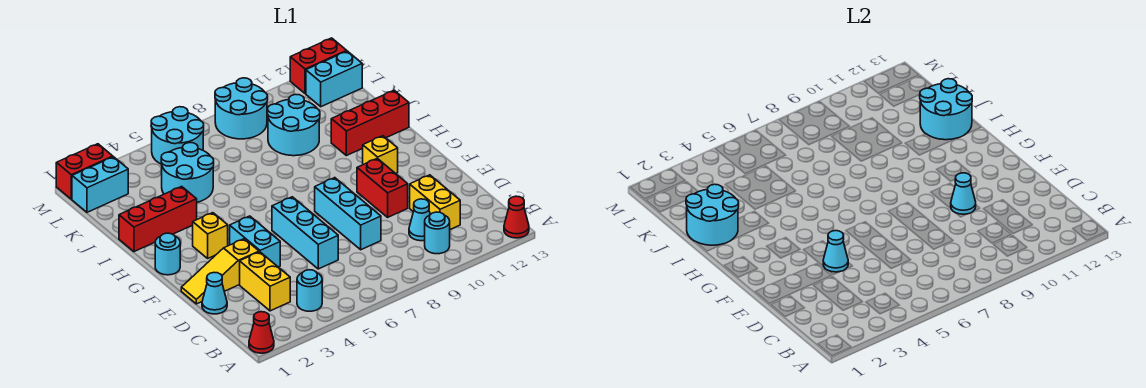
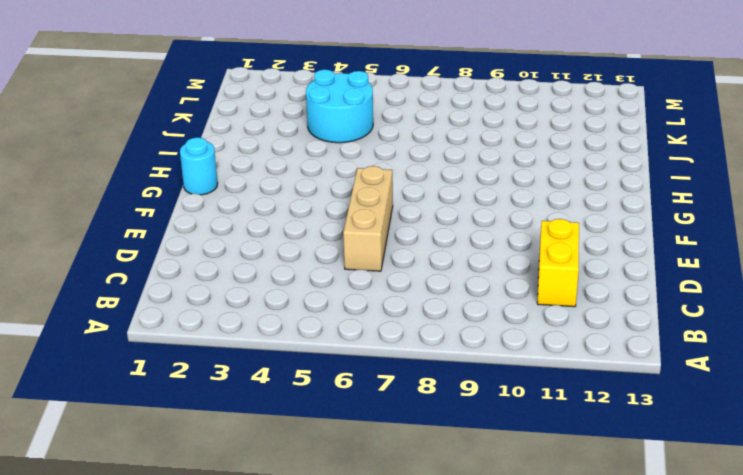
tan 1x3 brick [343,166,393,271] -> cyan 1x3 brick [272,197,338,269]
none -> red 1x1 cone [249,312,274,353]
none -> red 1x1 cone [504,196,529,238]
none -> cyan 1x1 round brick [297,270,322,311]
none -> cyan 1x1 round brick [425,212,450,254]

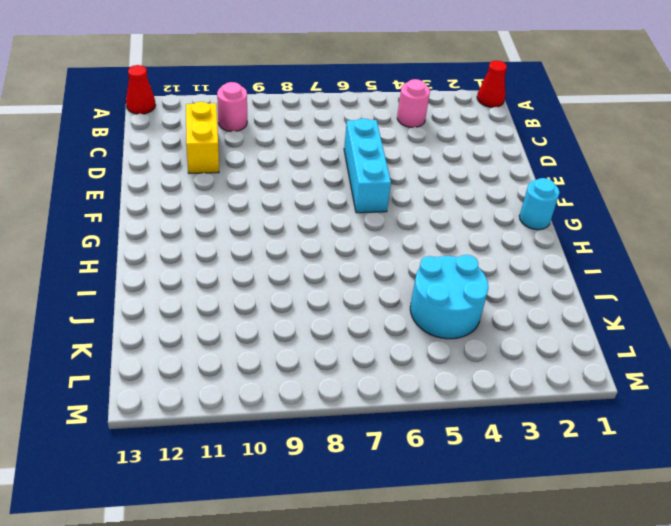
pink 1x1 round brick [397,79,430,128] -> cyan 1x1 round brick [297,270,322,311]
pink 1x1 round brick [217,82,247,131] -> cyan 1x1 round brick [425,212,450,254]
none -> yellow 1x2 brick [240,252,290,311]
none -> cyan 1x1 cone [409,199,430,241]
none -> cyan 1x1 cone [202,273,227,314]
none -> cyan 1x3 brick [315,178,381,250]

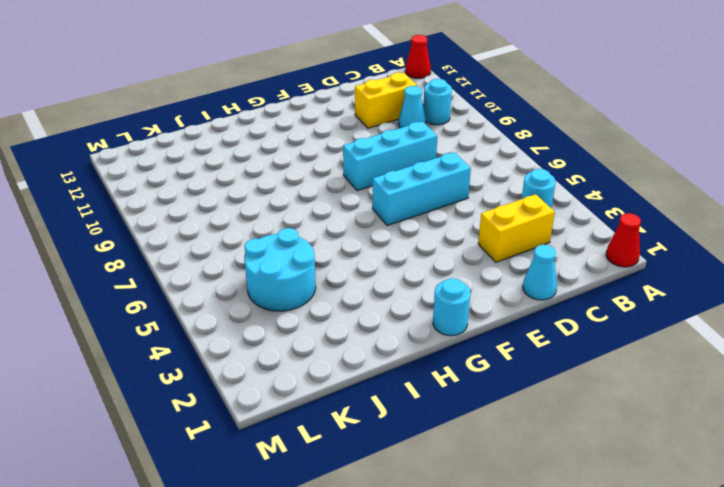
none -> yellow 1x3 slope [181,239,259,304]
none -> cyan 1x2 brick [230,216,280,267]
none -> red 1x2 brick [357,158,408,217]
none -> yellow 1x1 brick [193,213,228,258]

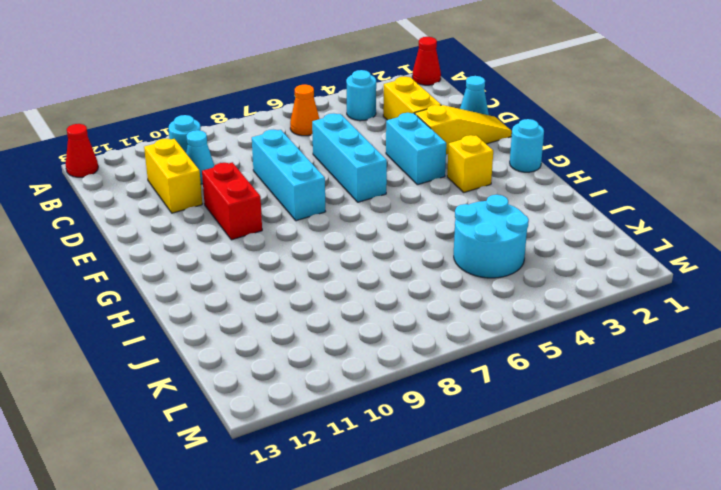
orange 1x1 cone [290,85,319,136] -> none
none -> yellow 1x1 brick [363,136,398,173]
none -> red 1x3 brick [119,186,197,252]
none -> red 1x3 brick [331,90,409,156]
none -> cyan 2x2 round brick [267,94,320,156]

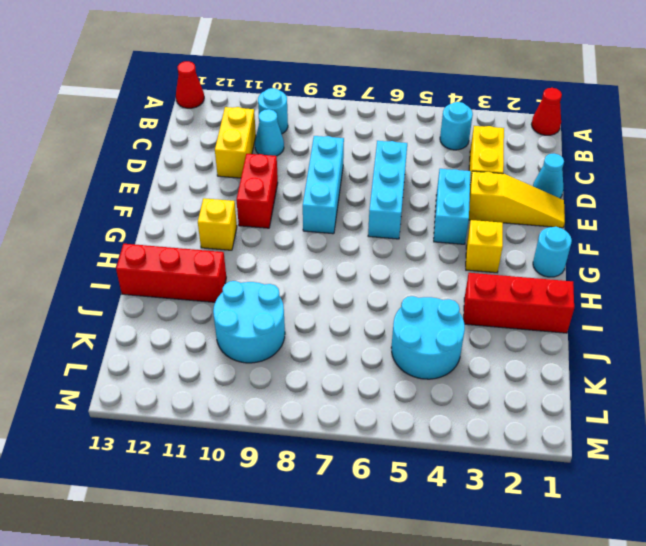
none -> cyan 1x2 brick [72,157,128,212]
none -> cyan 2x2 round brick [151,107,204,164]
none -> cyan 2x2 round brick [215,78,268,139]
none -> cyan 1x2 brick [306,51,362,107]

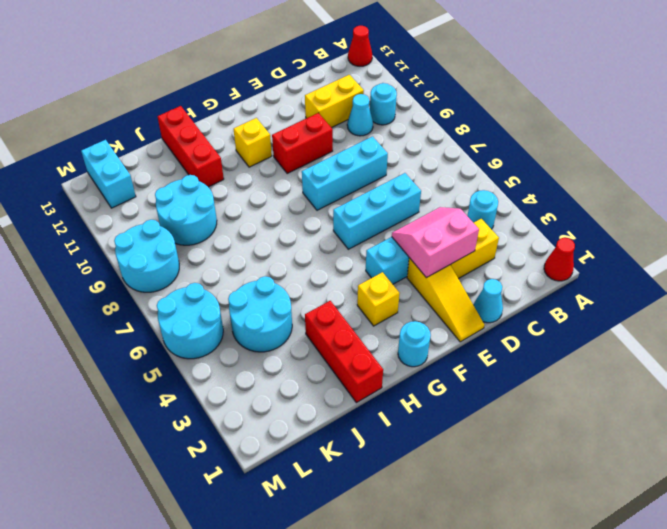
pink 2x2 slope [392,207,479,278] -> cyan 1x1 cone [823,231,848,272]
none -> cyan 1x2 brick [72,157,128,212]
none -> red 1x2 brick [56,144,113,199]
none -> red 1x2 brick [290,38,346,94]
none -> cyan 1x1 cone [951,173,976,214]

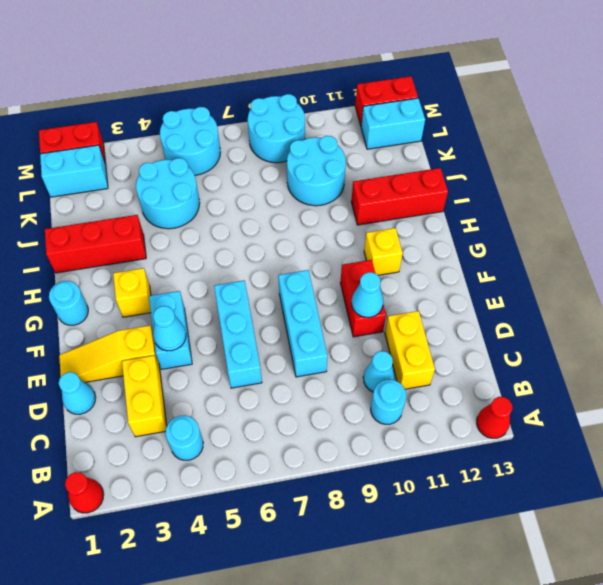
none -> cyan 2x2 round brick [686,184,739,245]
none -> cyan 2x2 round brick [920,79,972,140]

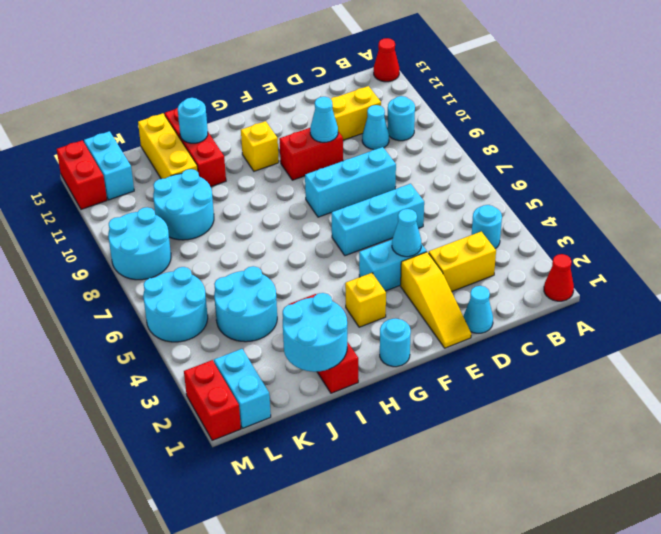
cyan 1x1 round brick [178,98,208,143] -> cyan 2x2 round brick [920,79,972,140]
yellow 1x3 brick [138,113,198,179] -> none

